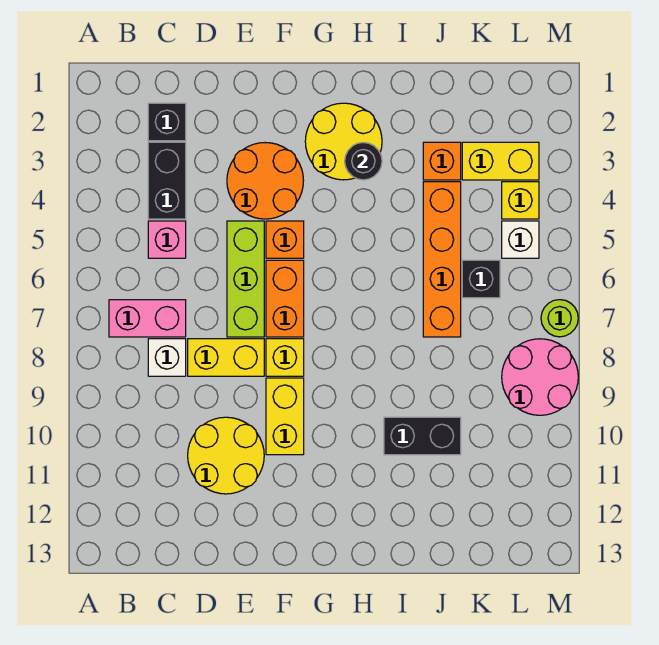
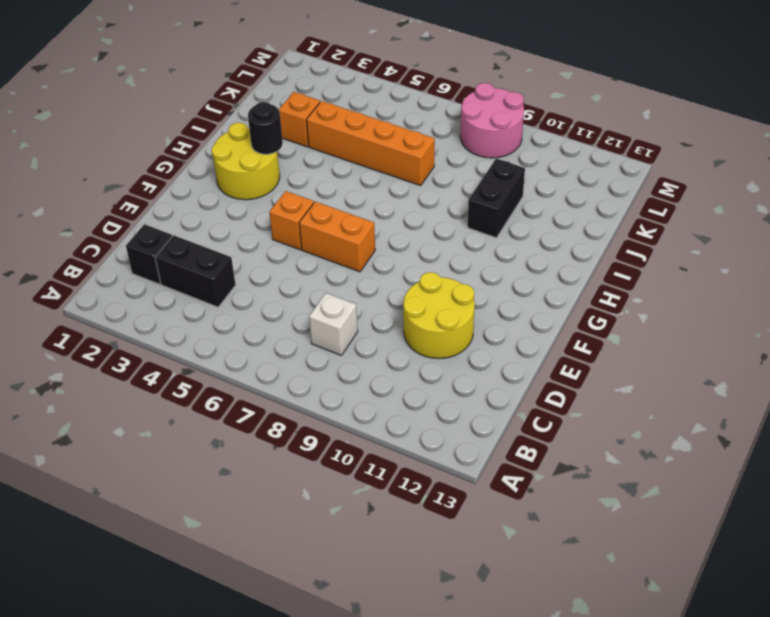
none -> pink 1x2 brick [109,300,186,337]
none -> pink 1x1 brick [148,221,186,258]
none -> yellow 1x2 brick [188,339,264,376]

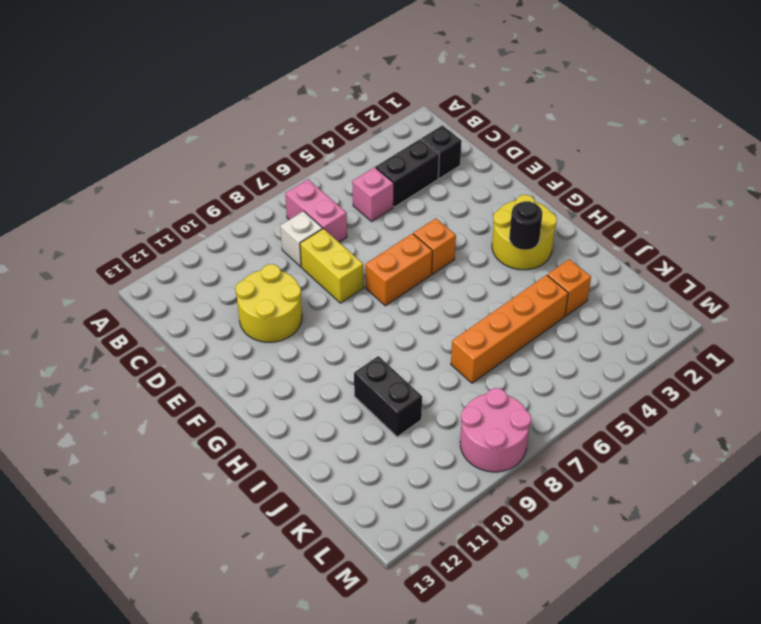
none -> orange 2x2 round brick [227,143,304,219]
none -> lime 1x3 brick [227,221,264,337]
none -> yellow 1x1 brick [266,339,304,376]

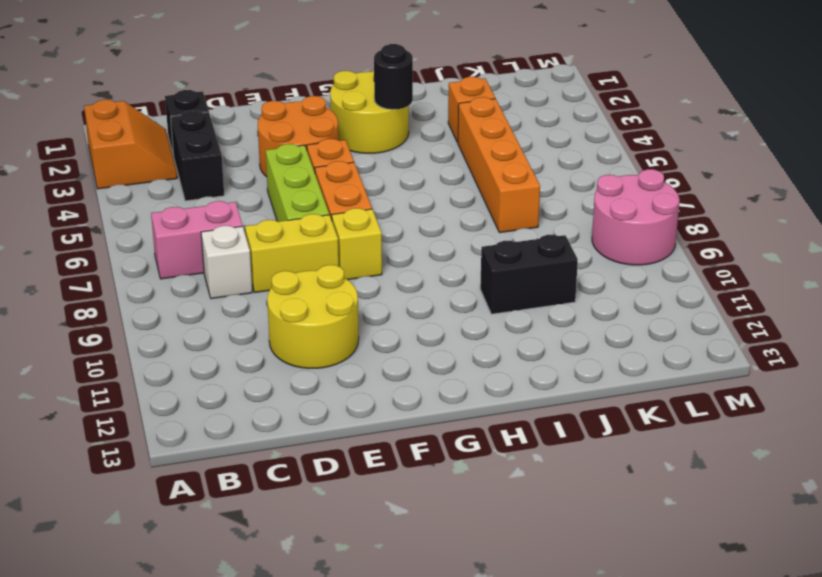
orange 2x2 slope [84,100,177,189] -> none
none -> pink 1x1 brick [148,221,186,258]
none -> yellow 1x2 brick [266,378,304,455]
none -> yellow 1x2 brick [462,142,539,180]

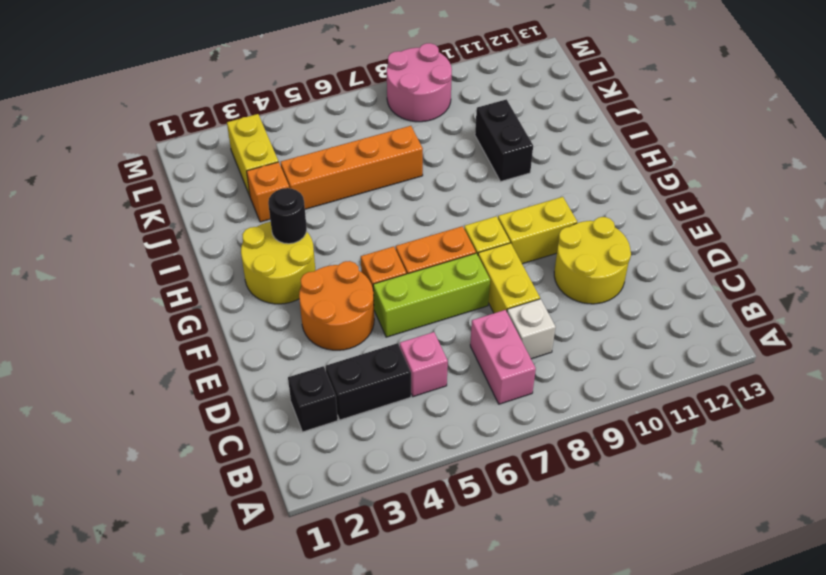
none -> black 1x1 brick [462,260,500,298]
none -> yellow 1x1 brick [502,182,539,219]
none -> white 1x1 brick [502,221,539,258]

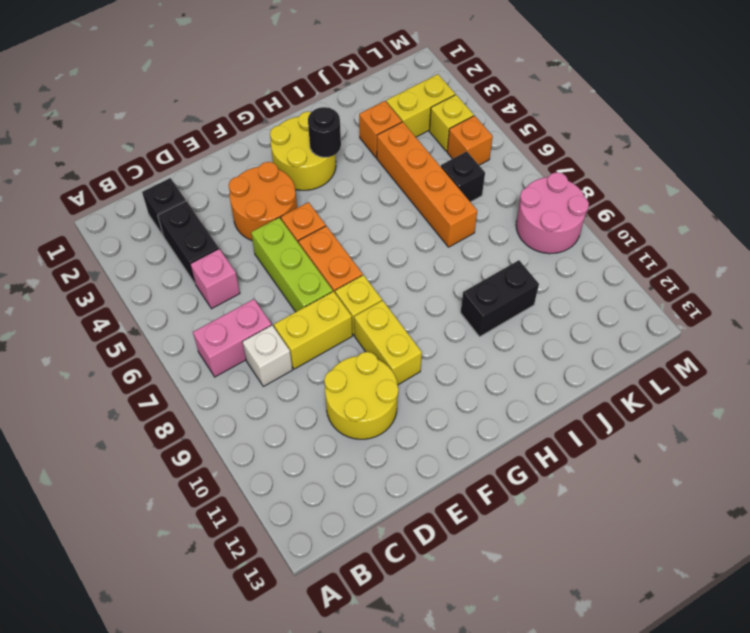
orange 1x1 brick [447,116,493,165] -> white 1x1 brick [502,221,539,258]
none -> lime 1x1 round brick [541,300,578,337]

